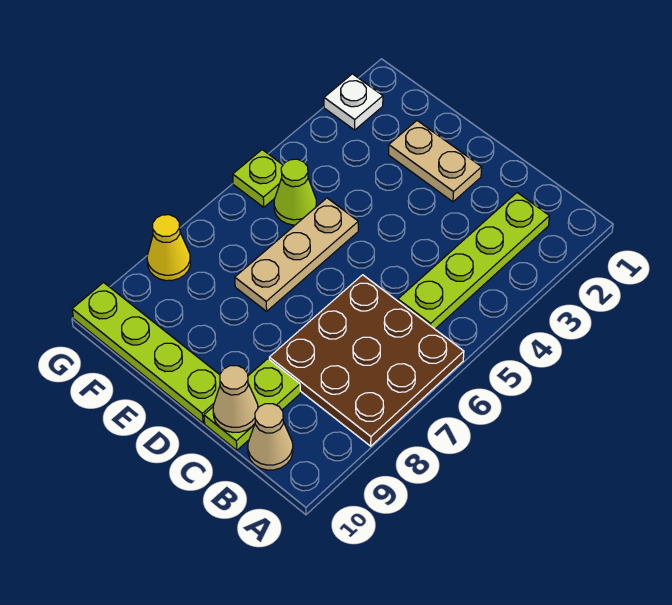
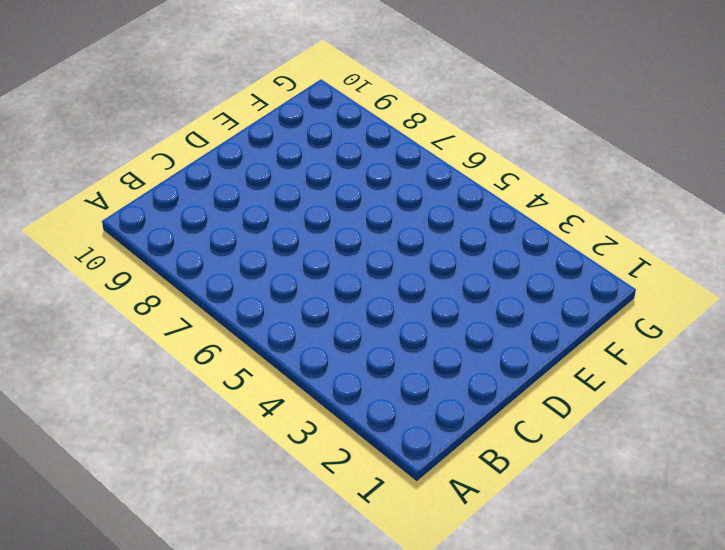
none -> brown 3x3 plate [269,275,464,446]
none -> lime 1x4 plate [398,193,549,329]
none -> tan 1x1 cone [248,404,293,470]

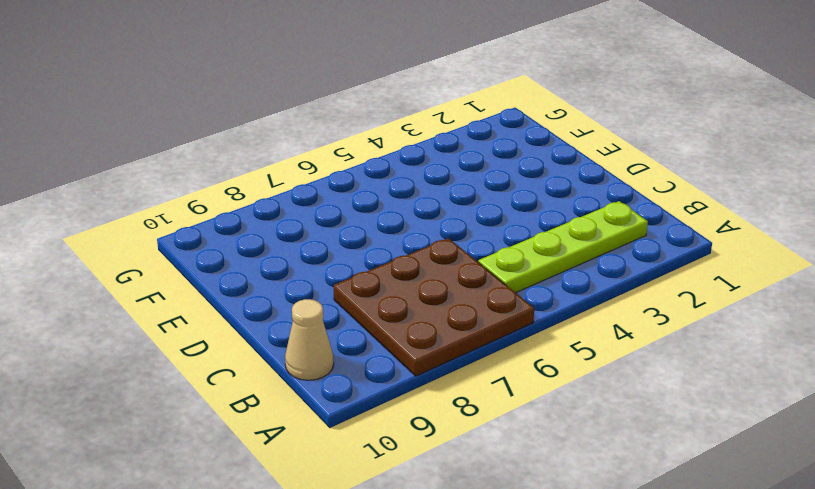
none -> lime 1x2 plate [204,359,300,450]
none -> tan 1x2 plate [389,121,482,202]
none -> lime 1x4 plate [72,283,220,423]

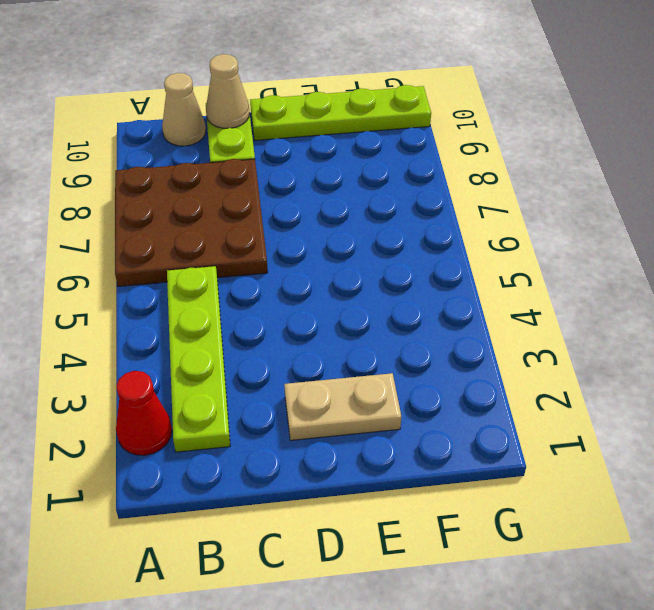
red 1x1 cone [116,371,172,455] -> none
none -> tan 1x3 plate [235,198,358,311]
none -> lime 1x1 cone [274,159,316,225]
none -> white 1x1 plate [324,74,383,130]

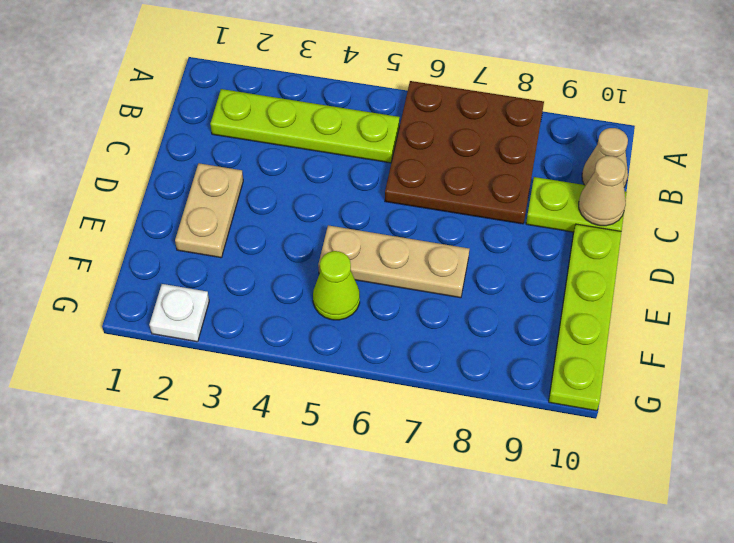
none -> lime 1x1 plate [233,150,283,207]
none -> yellow 1x1 cone [147,215,191,281]

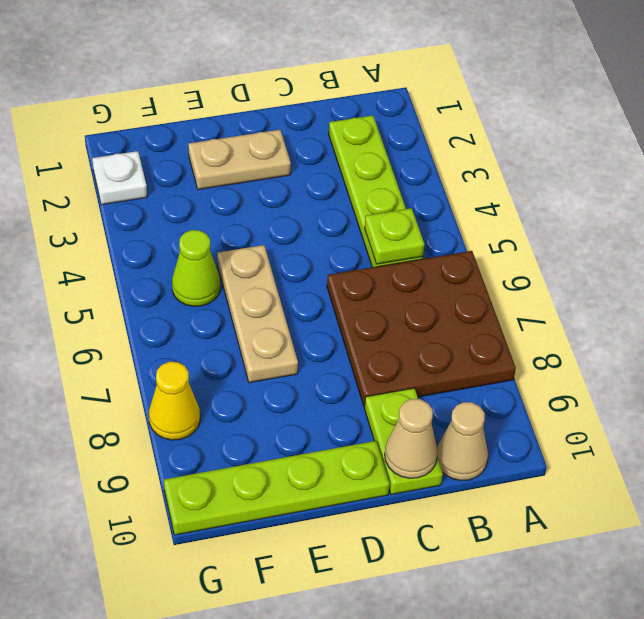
lime 1x1 plate [365,208,424,264] -> lime 1x1 plate moved to [233,150,283,207]

